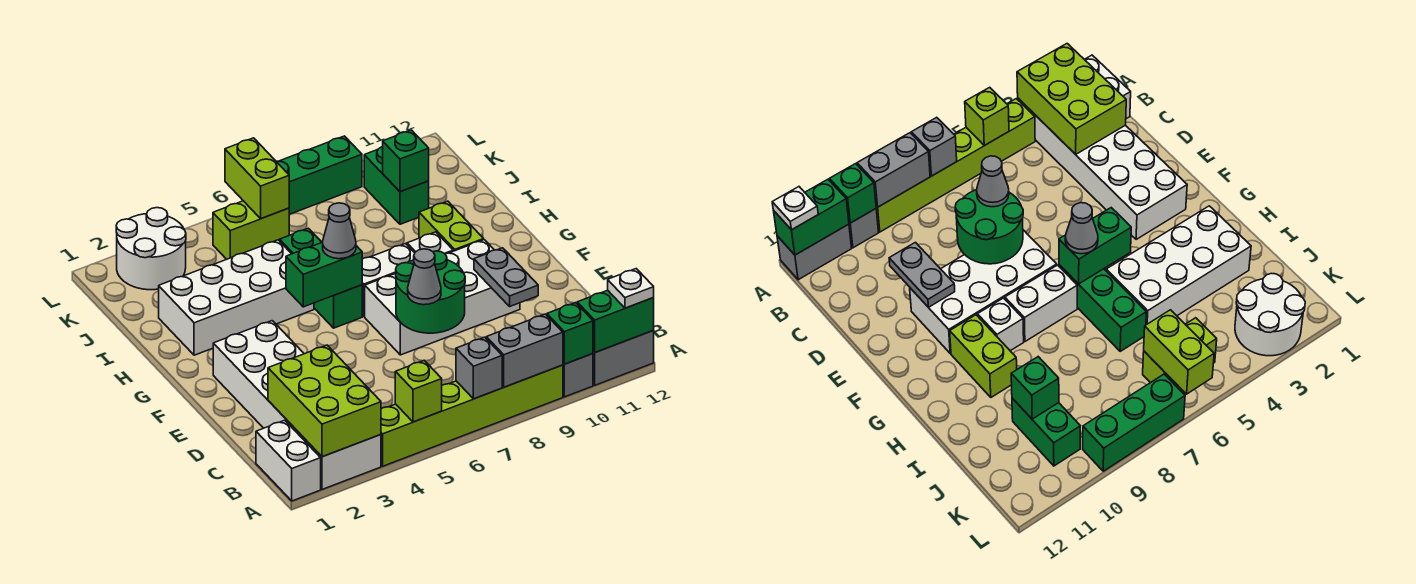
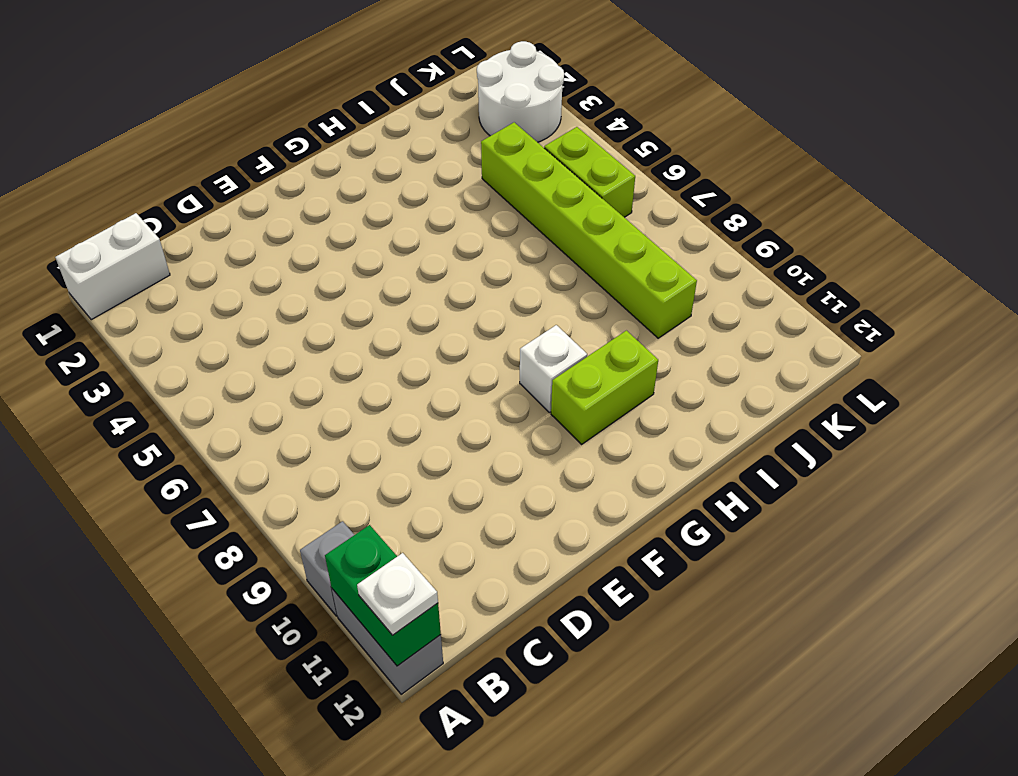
lime 1x6 brick [481,122,697,338] -> lime 1x6 brick moved to [381,365,563,466]
none -> white 2x6 brick [213,321,381,489]
none -> white 2x4 brick [365,240,520,355]
none -> green 1x3 brick [280,228,362,328]

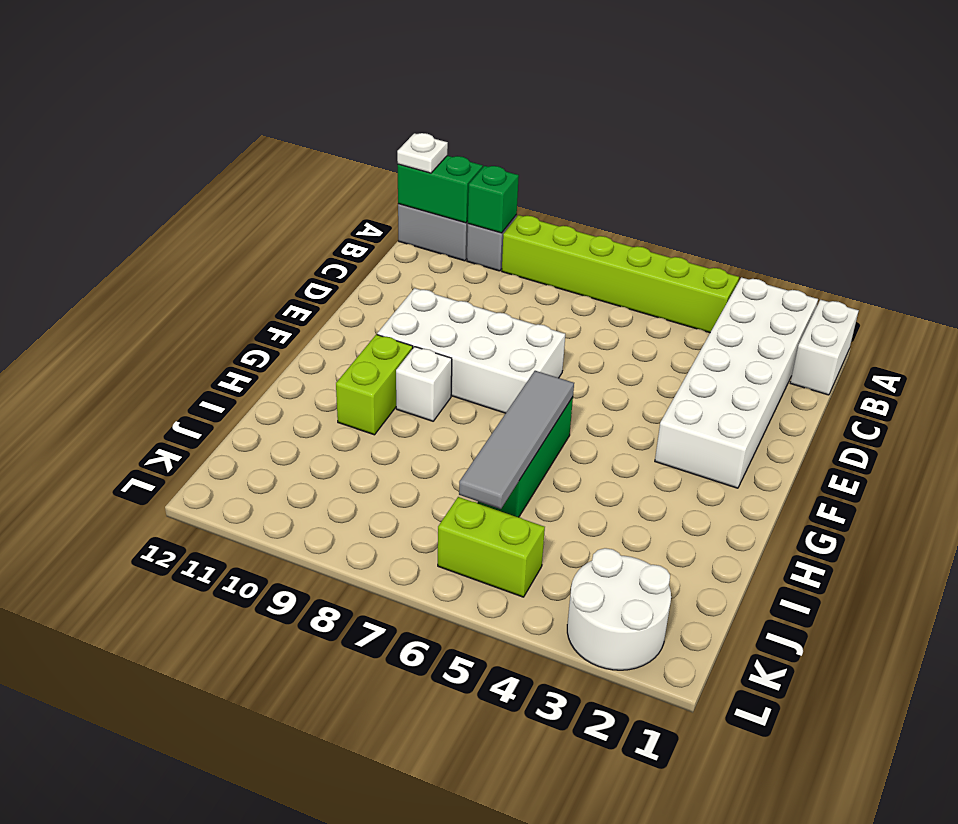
grey 1x4 tile [459,371,574,509] -> green 1x2 brick [286,242,362,307]
none -> white 1x2 brick [362,244,415,317]
none -> white 2x4 brick [159,240,314,355]
none -> green 1x2 brick [364,147,429,224]

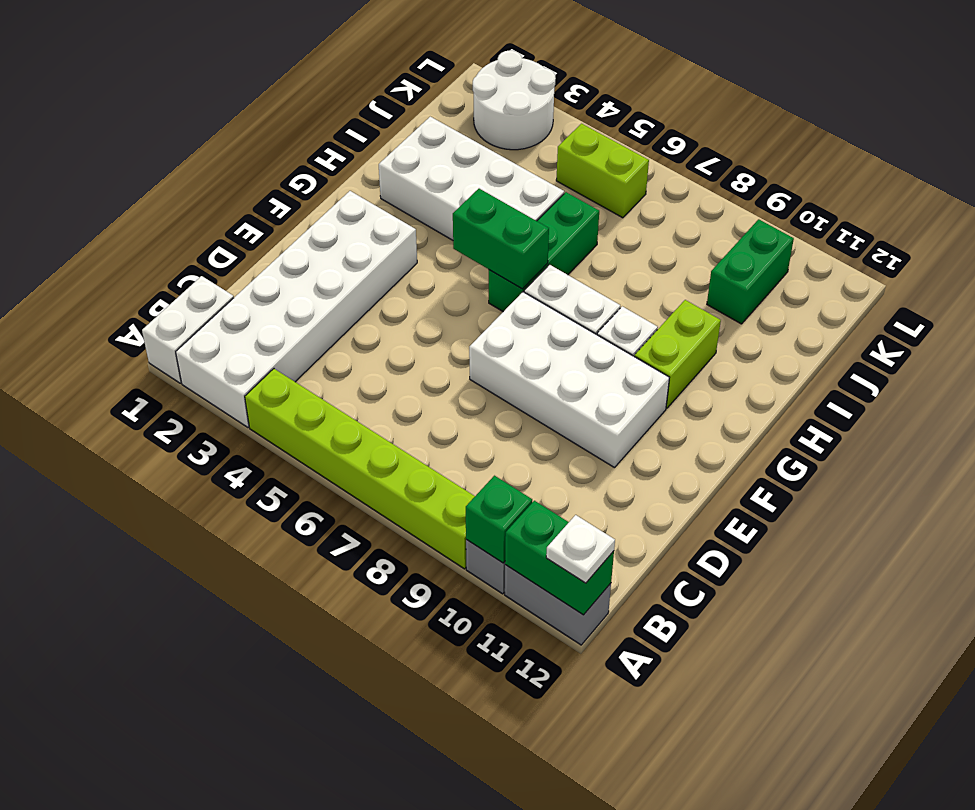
none -> green 1x3 brick [277,136,362,214]
none -> lime 2x3 brick [268,345,381,457]
none -> lime 1x1 brick [395,361,442,422]

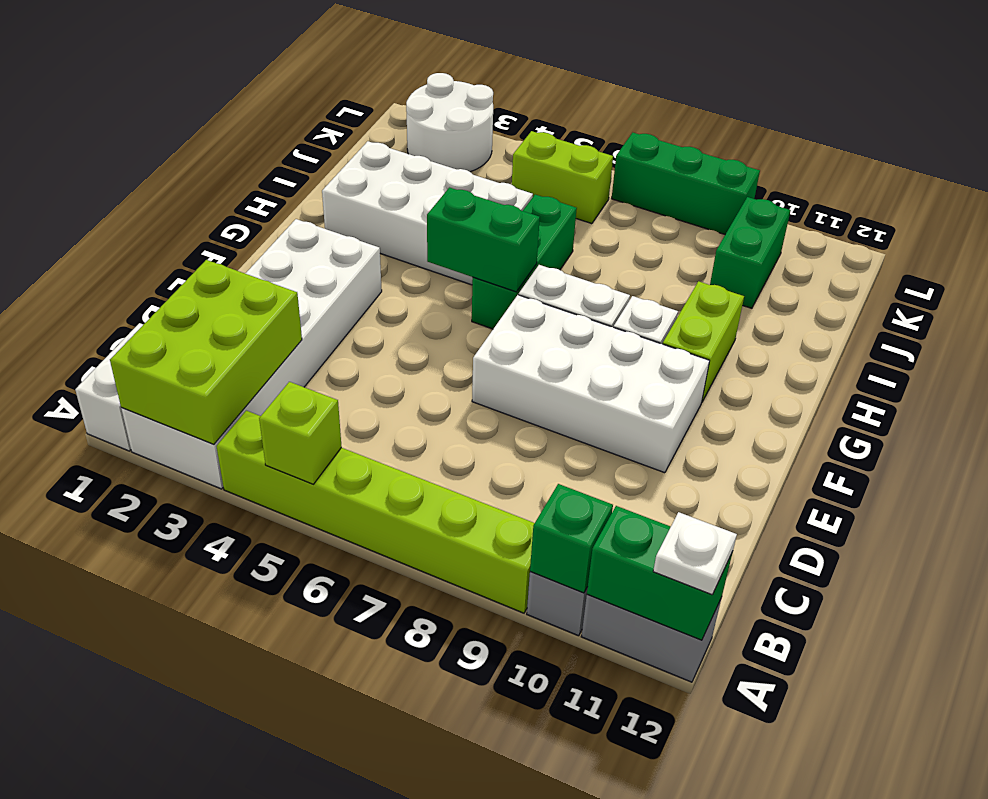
none -> grey 1x1 brick [456,337,502,399]
none -> grey 1x2 brick [486,314,563,387]
none -> green 2x2 round brick [396,251,465,333]

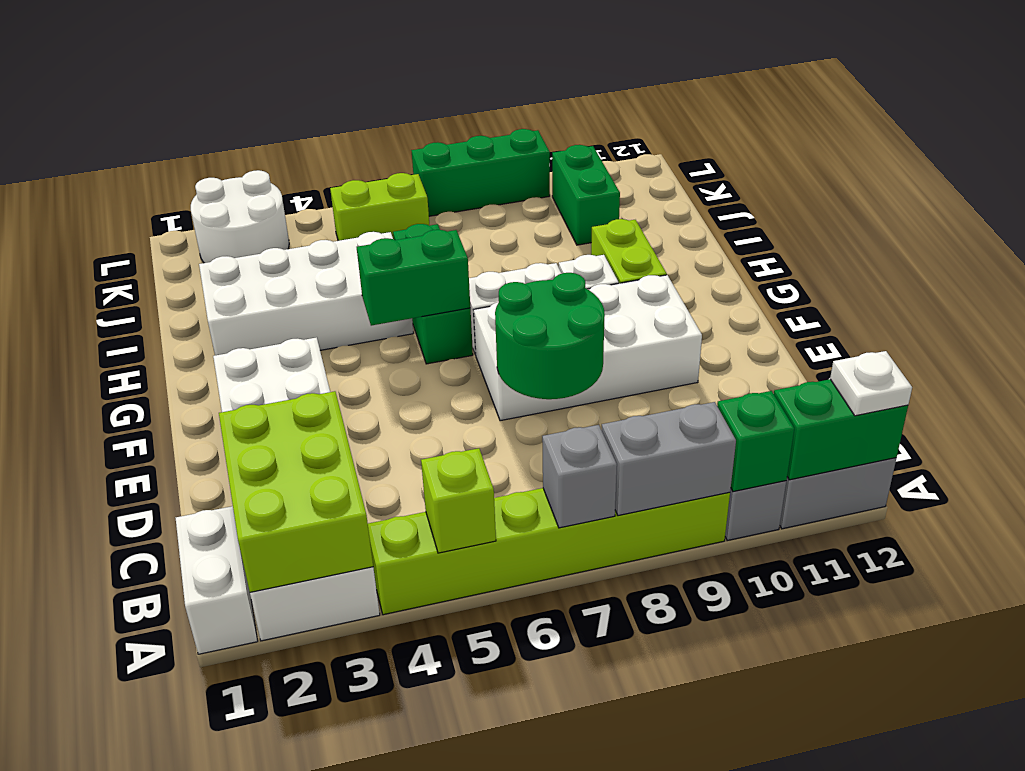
none -> grey 1x2 plate [474,248,538,306]
none -> green 1x1 brick [383,130,429,192]
none -> lime 1x2 brick [225,138,289,219]

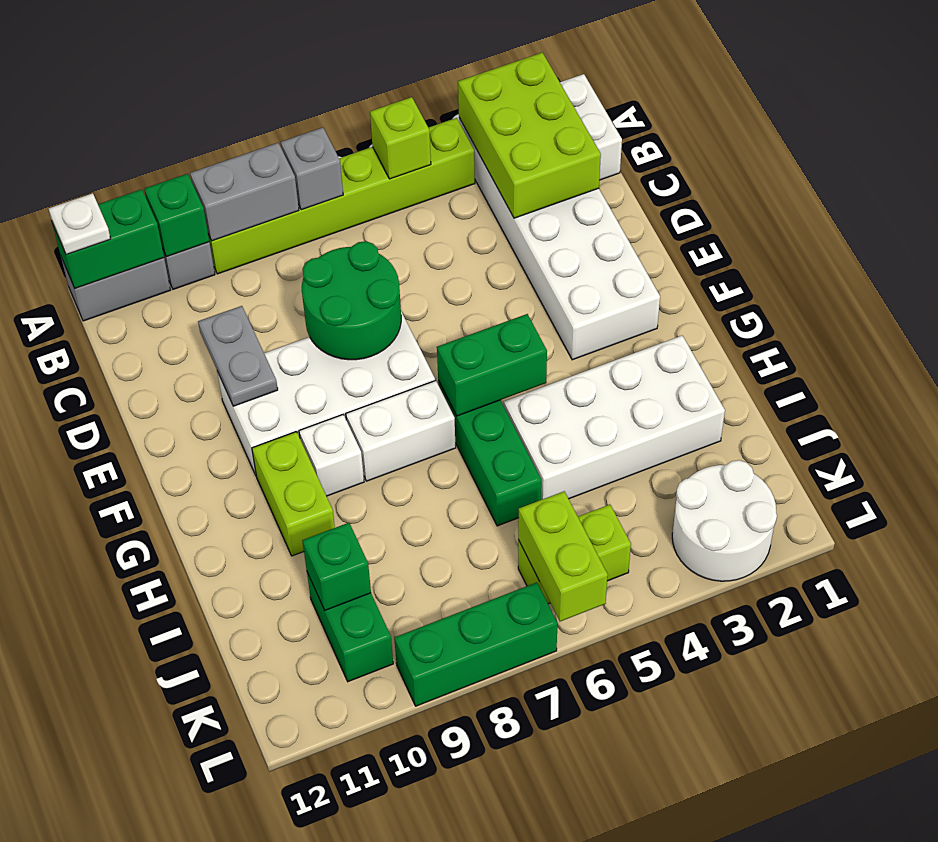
none -> grey 1x1 cone [408,249,441,305]
none -> grey 1x1 cone [323,203,356,259]

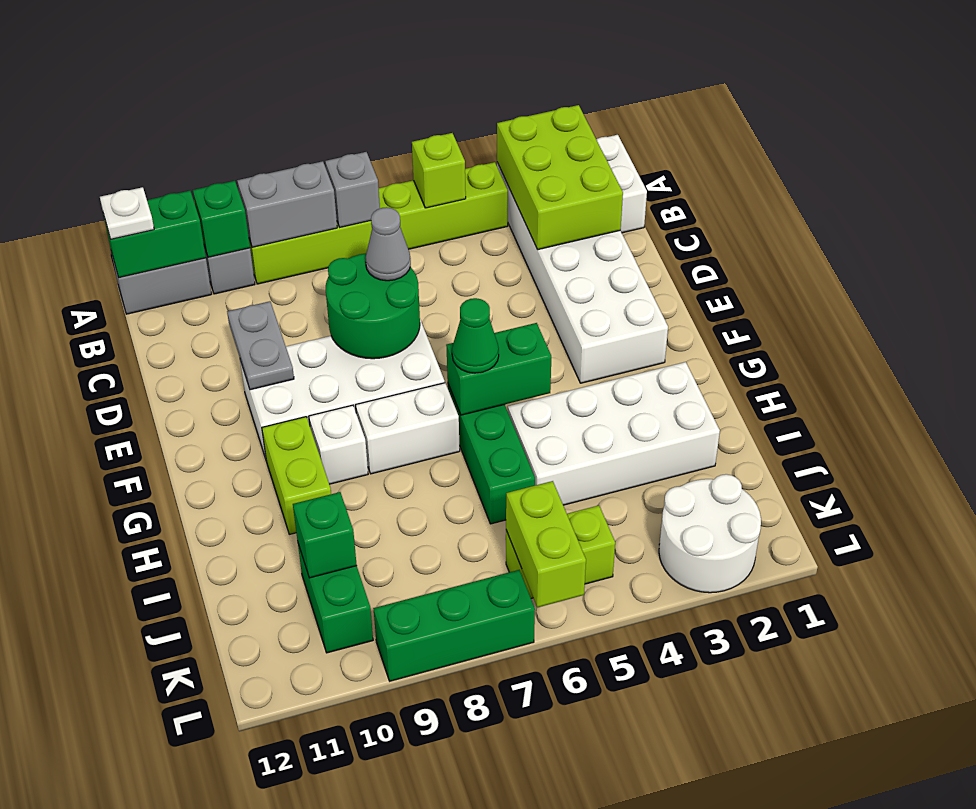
green 1x1 cone [452,298,499,373] -> grey 1x1 cone [323,203,356,259]

